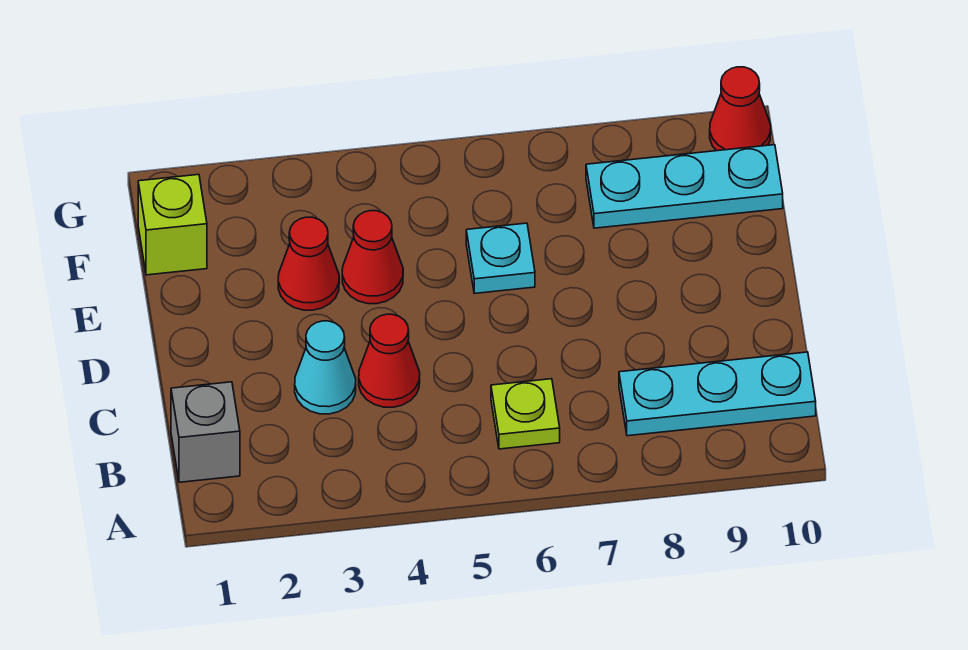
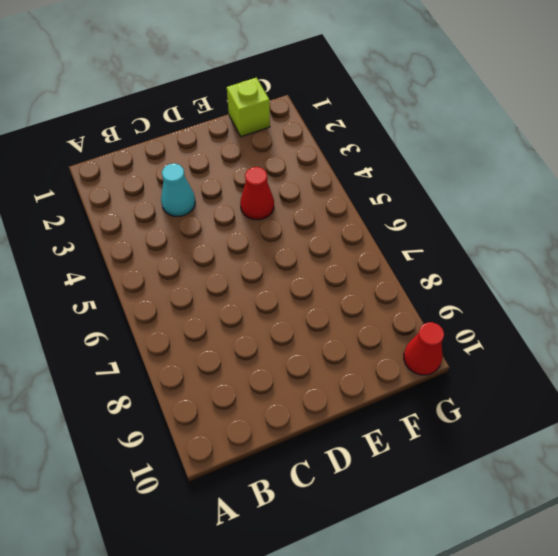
none -> grey 1x1 brick [171,382,240,482]
none -> lime 1x1 plate [491,379,560,449]

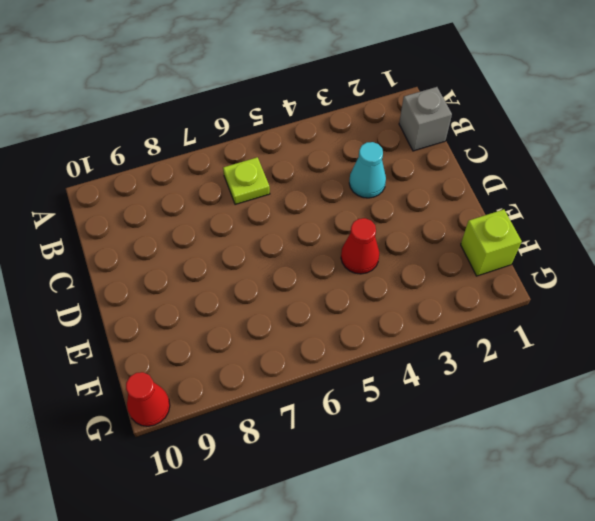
none -> cyan 1x3 plate [619,352,816,436]
none -> red 1x1 cone [359,314,420,407]

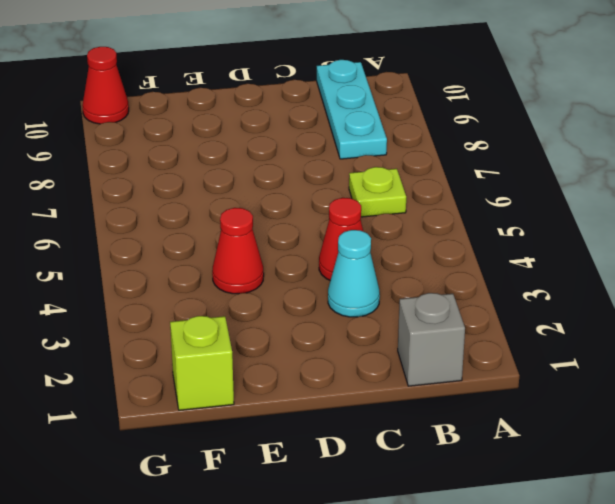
none -> red 1x1 cone [278,217,339,310]
none -> cyan 1x1 plate [466,223,535,293]

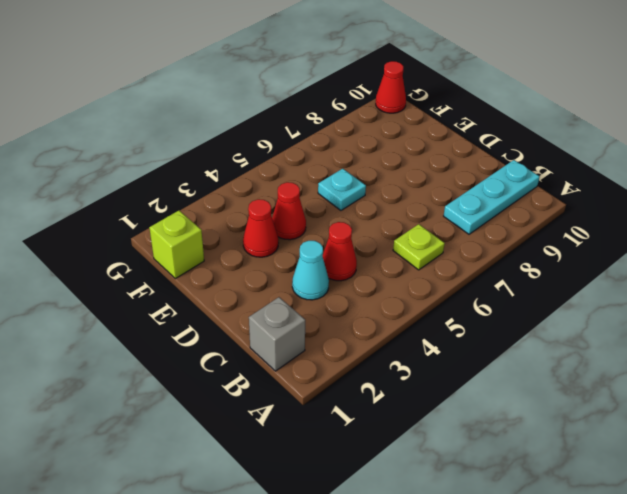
none -> cyan 1x3 plate [586,145,783,228]

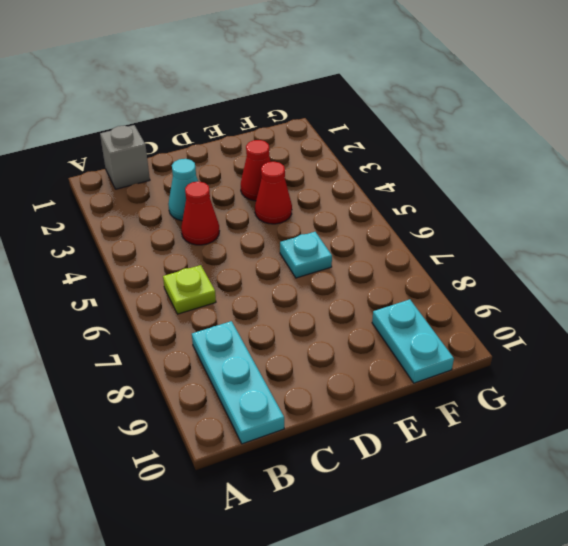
cyan 1x2 plate [372,299,454,383] -> cyan 1x3 plate [586,145,783,228]
none -> lime 1x1 brick [138,174,207,275]
none -> red 1x1 cone [710,67,771,151]

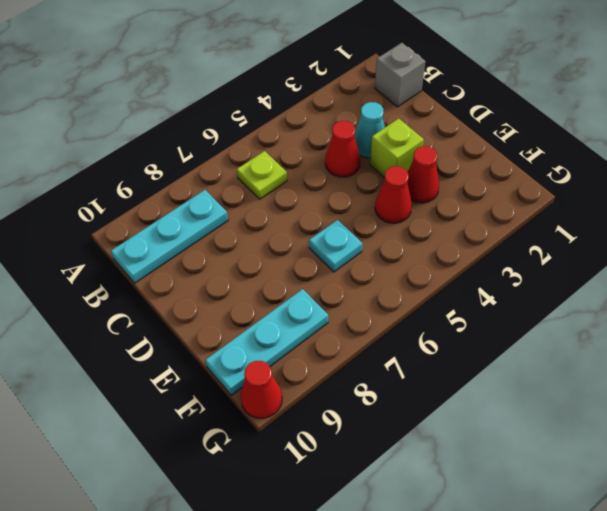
lime 1x1 brick [370,118,424,178] -> lime 1x1 brick moved to [138,174,207,275]

